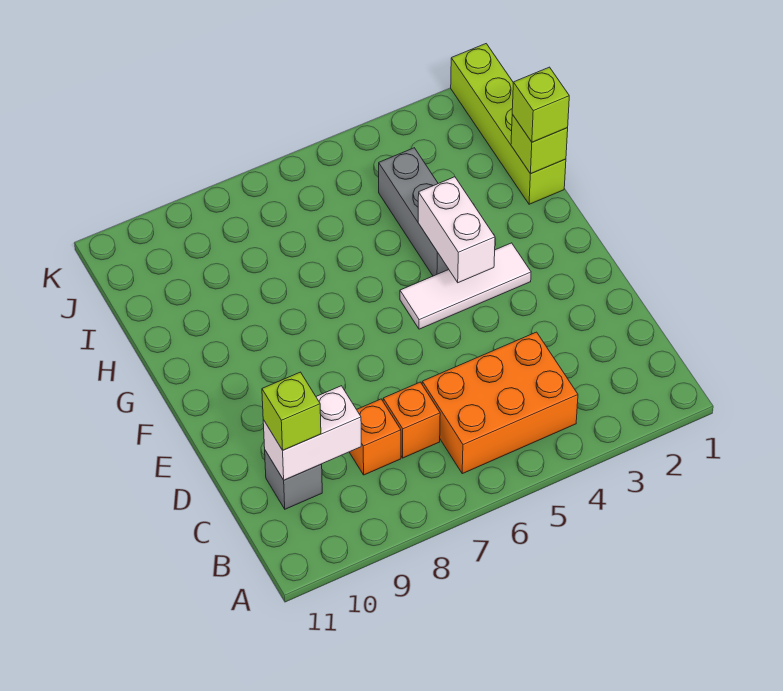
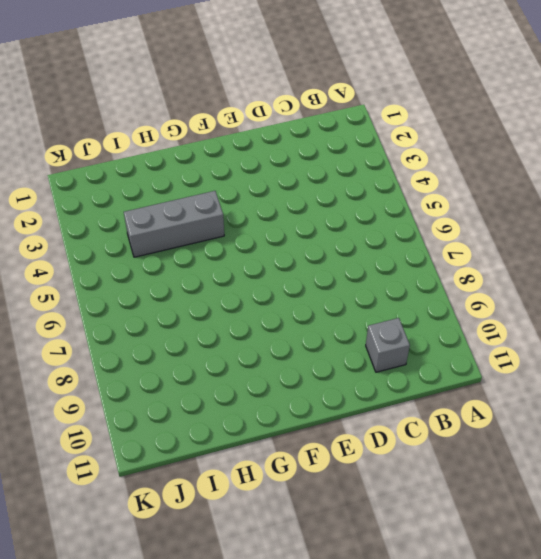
none -> orange 2x3 brick [422,332,578,474]
none -> orange 1x1 brick [383,382,440,458]
none -> orange 1x1 brick [350,399,401,475]

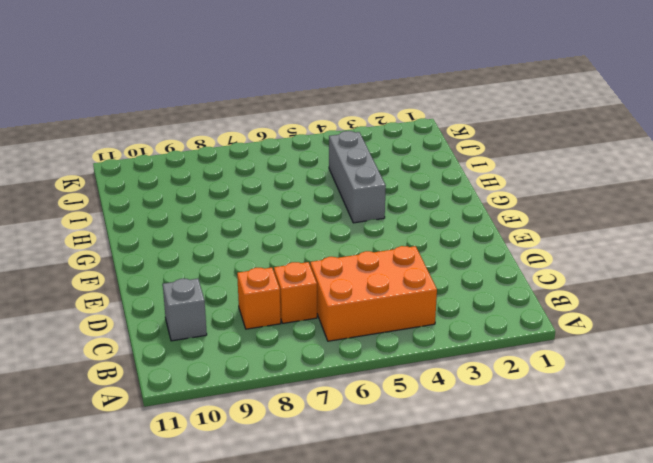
none -> white 1x3 tile [400,243,531,329]
none -> lime 1x4 brick [451,44,566,204]
none -> white 1x2 brick [263,386,361,480]

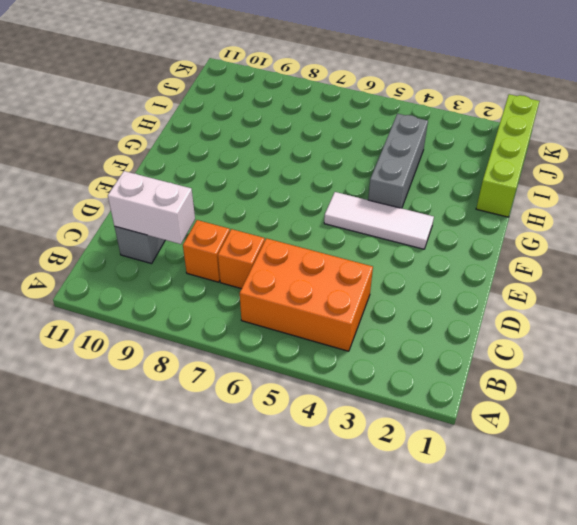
none -> white 1x2 brick [418,177,495,283]
none -> lime 1x1 brick [511,115,568,174]
none -> lime 1x1 brick [262,372,321,450]

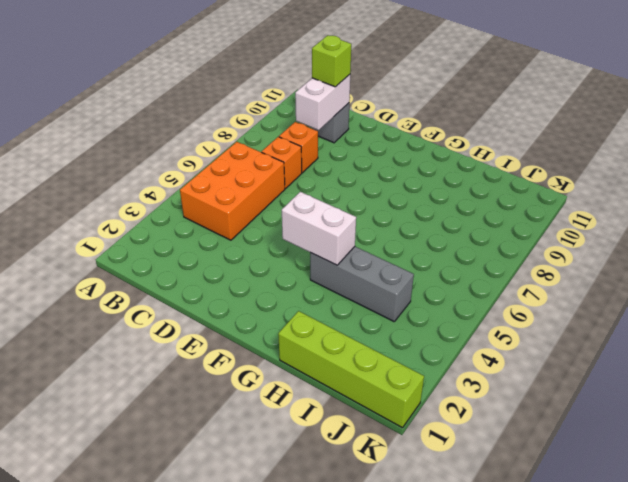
none -> white 1x3 tile [400,243,531,329]
none -> lime 1x1 brick [511,115,568,174]
none -> lime 1x1 brick [512,67,569,142]

